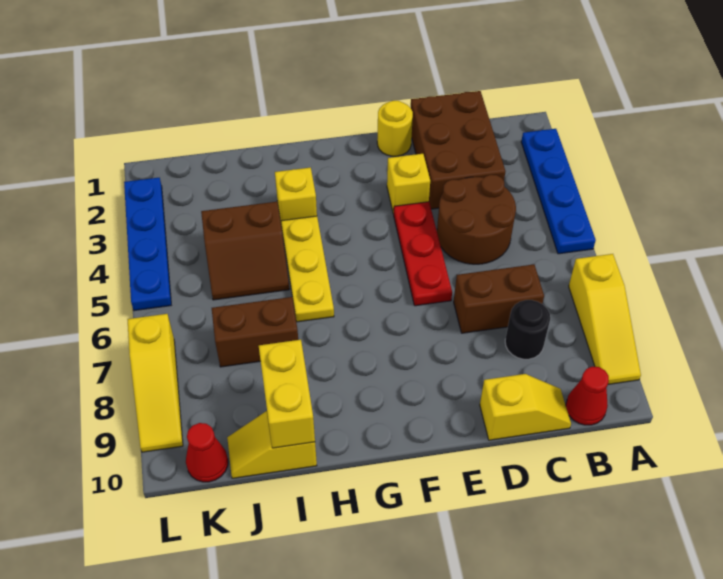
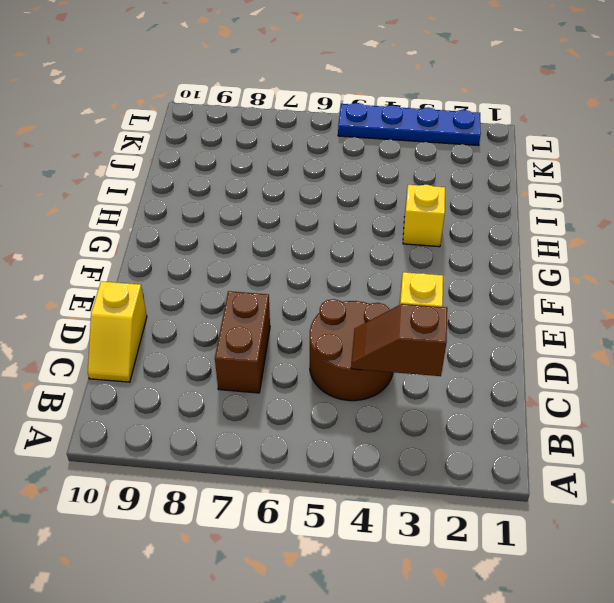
brown 1x2 slope [351,304,447,376] -> none
none -> blue 1x4 plate [521,129,596,254]
none -> yellow 1x3 slope [569,254,641,384]
none -> red 1x1 cone [566,367,609,425]

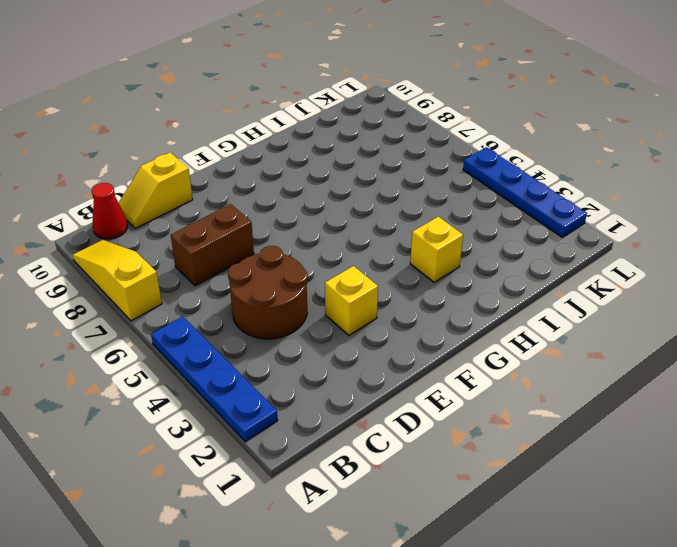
none -> brown 2x3 brick [411,91,505,209]
none -> black 1x1 round brick [505,300,550,359]
none -> yellow 1x1 round brick [377,101,413,156]

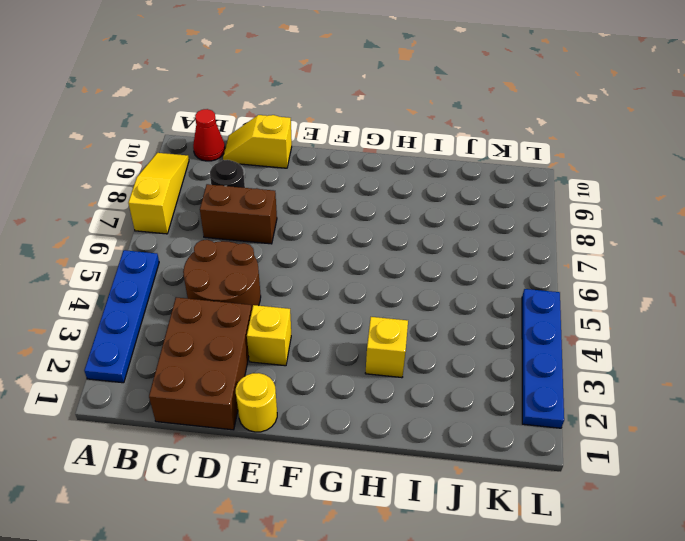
none -> red 1x3 plate [394,202,452,306]
none -> yellow 1x3 plate [281,216,334,322]
none -> brown 2x2 slope [201,202,289,300]

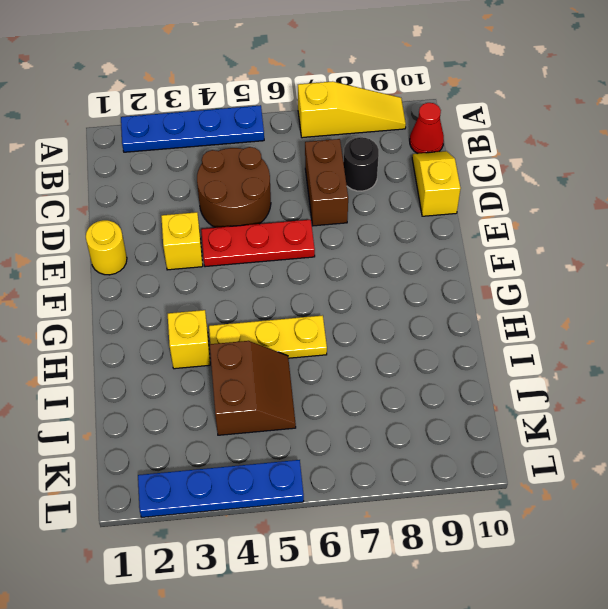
none -> brown 2x3 brick [411,91,505,209]
none -> brown 1x2 brick [212,297,298,367]
none -> yellow 1x2 slope [227,411,317,478]

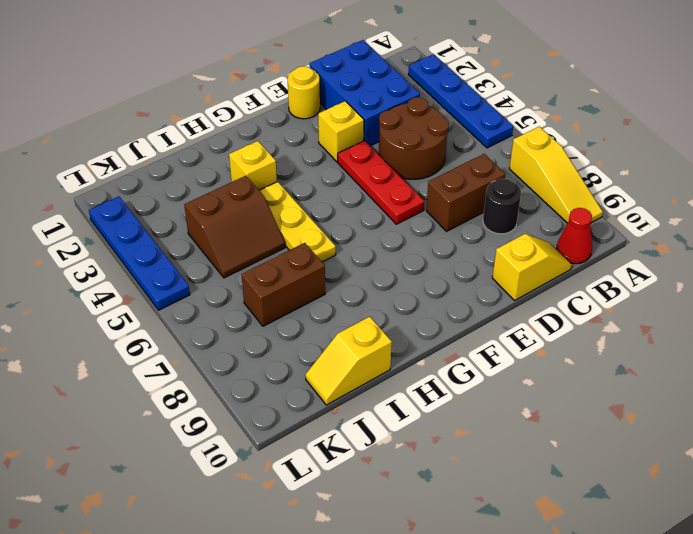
blue 2x3 brick [310,40,420,146] -> brown 2x3 brick [411,91,505,209]
none -> red 1x1 cone [186,423,228,482]
none -> yellow 1x3 slope [128,314,183,452]
none -> yellow 1x2 brick [259,340,315,448]

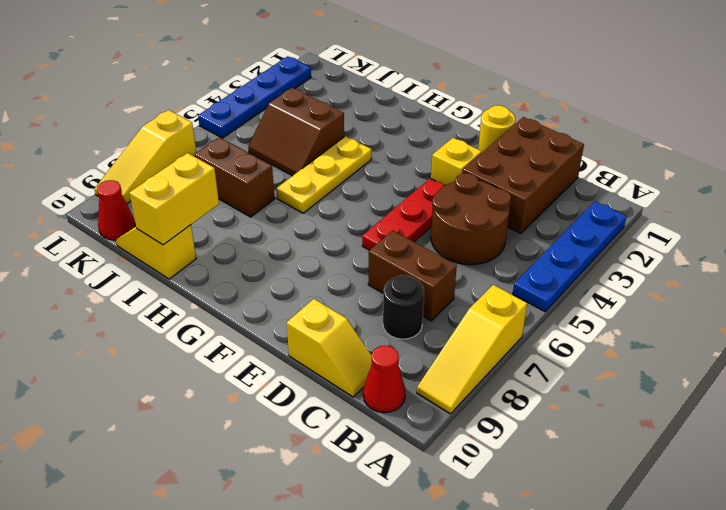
none -> yellow 1x1 brick [275,167,317,221]

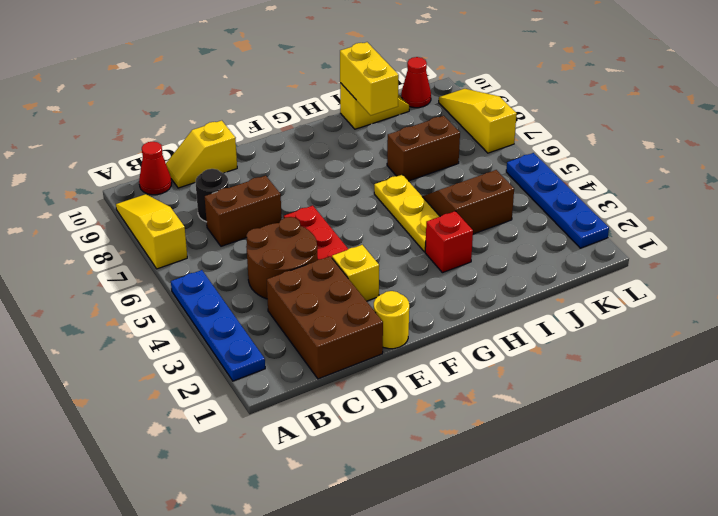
red 1x1 brick [425,211,473,273] -> yellow 1x1 brick [275,167,317,221]

